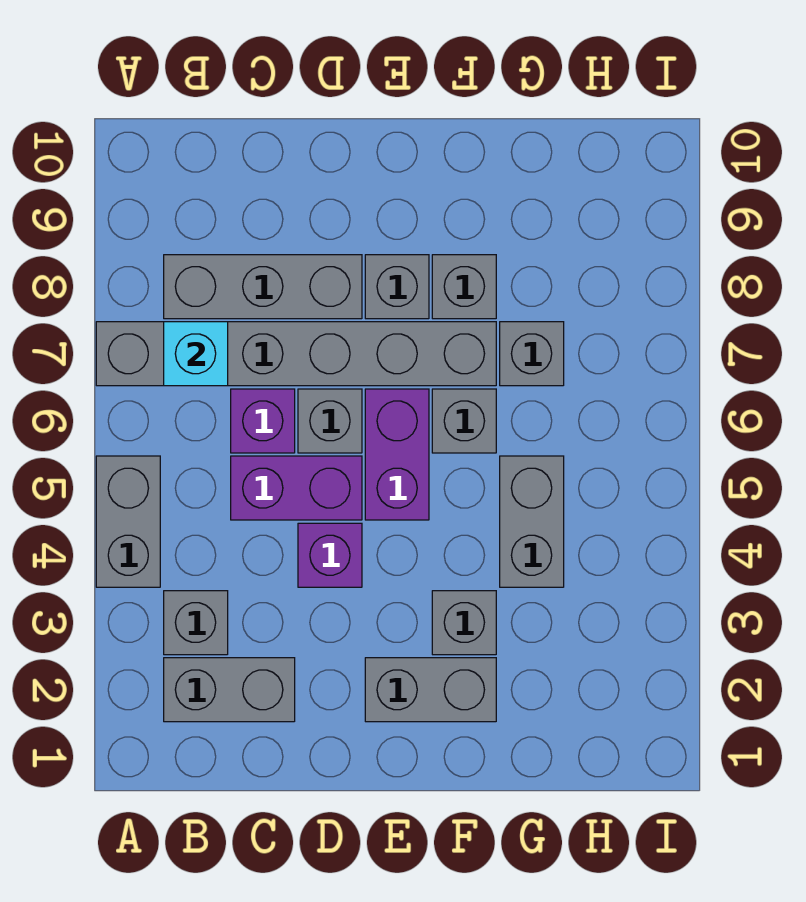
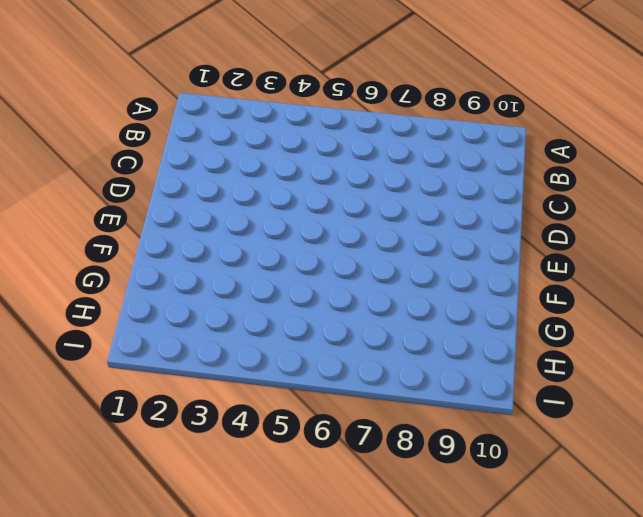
none -> grey 1x2 brick [96,456,160,587]
none -> grey 1x6 brick [96,322,496,386]
none -> grey 1x2 brick [164,658,295,722]

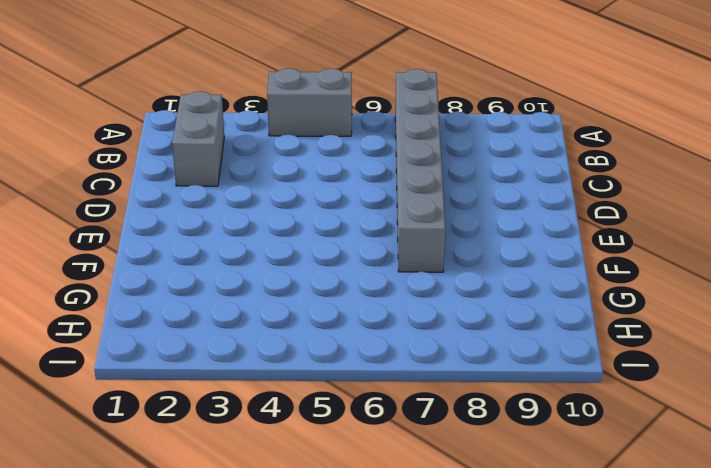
none -> grey 1x1 brick [164,591,228,655]
none -> grey 1x3 brick [164,255,362,319]
none -> purple 1x2 brick [231,456,362,520]

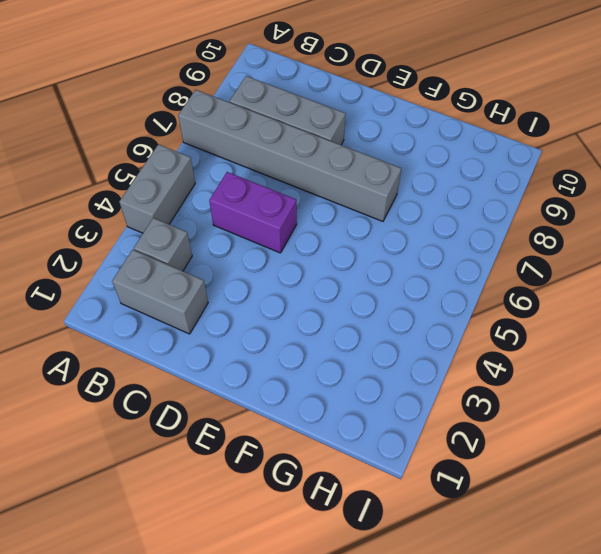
none -> purple 1x1 brick [231,389,295,453]
none -> purple 1x1 brick [298,523,362,587]
none -> grey 1x1 brick [298,389,362,453]

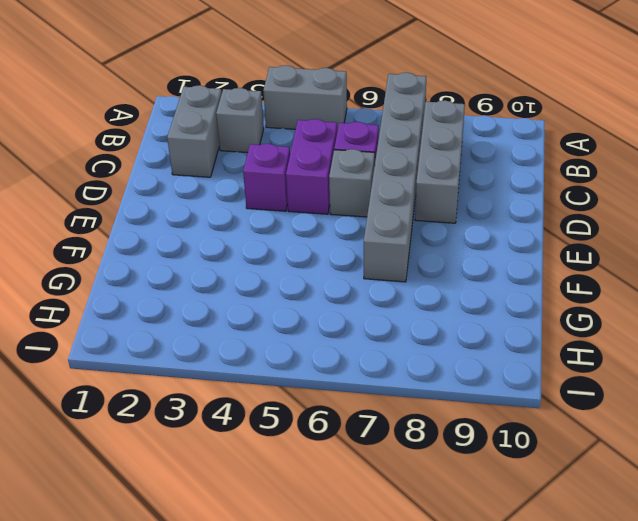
none -> grey 1x2 brick [365,658,496,722]
none -> purple 1x2 brick [365,389,429,520]
none -> grey 1x1 brick [365,255,429,319]

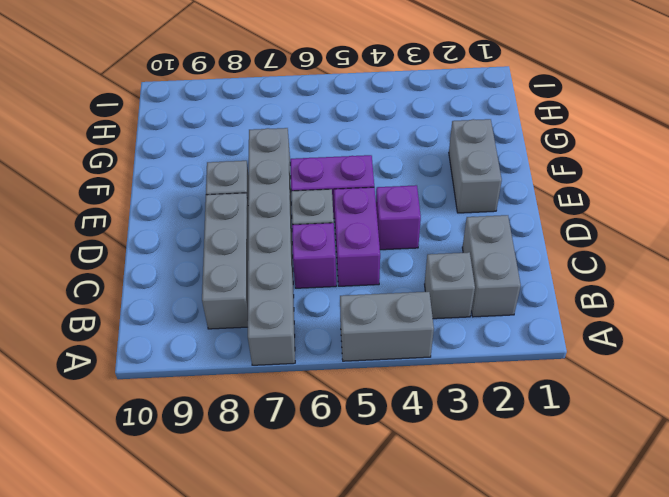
none -> grey 1x1 brick [432,591,496,655]
none -> grey 1x1 brick [432,389,496,453]
none -> grey 1x1 brick [432,255,496,319]

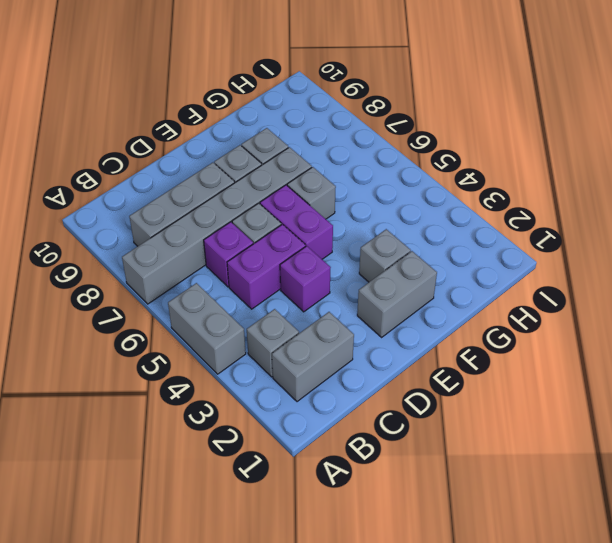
none -> grey 1x2 brick [500,456,564,587]
none -> grey 1x1 brick [500,322,564,386]
none -> cyan 1x1 brick [164,322,228,386]

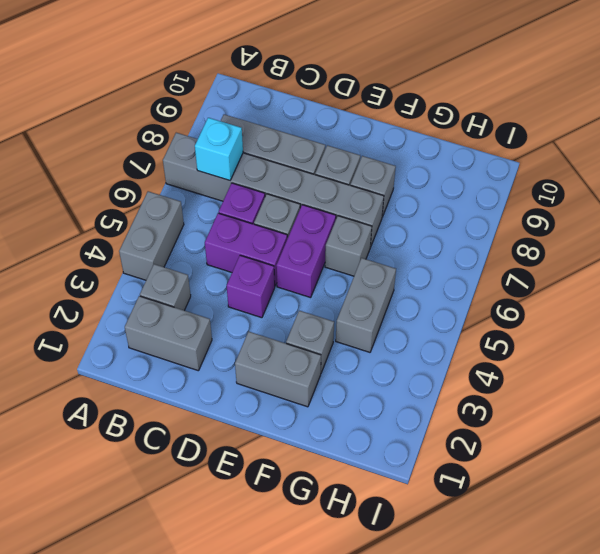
none -> grey 1x1 brick [500,322,564,386]

